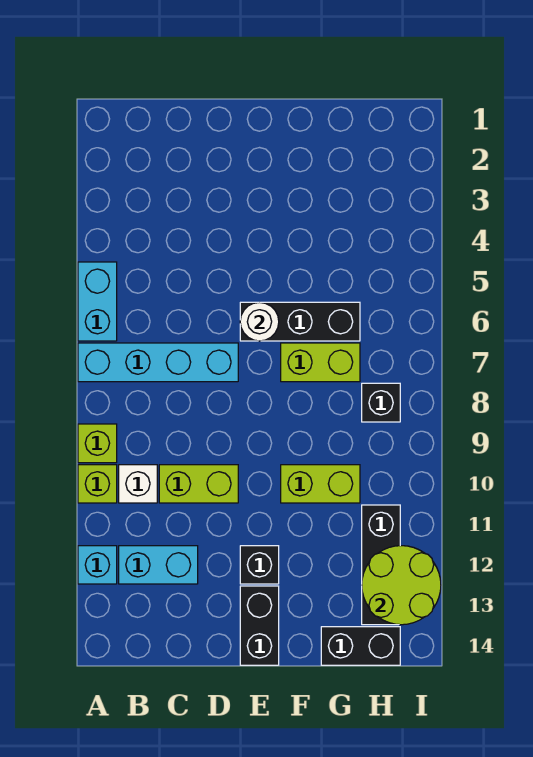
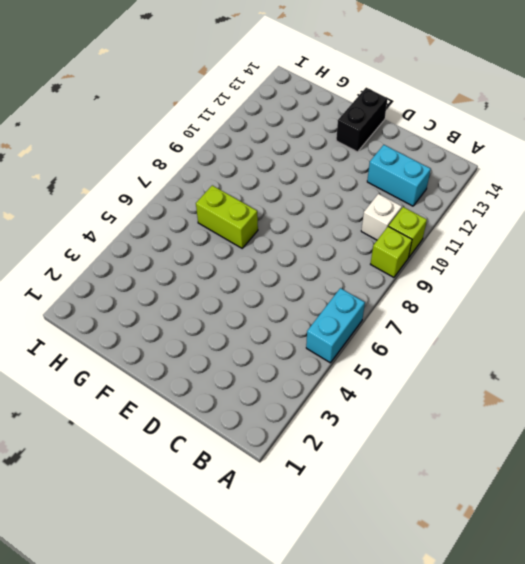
none -> cyan 1x4 brick [78,343,238,382]
none -> cyan 1x1 brick [78,546,117,584]
none -> lime 1x2 brick [159,465,238,503]

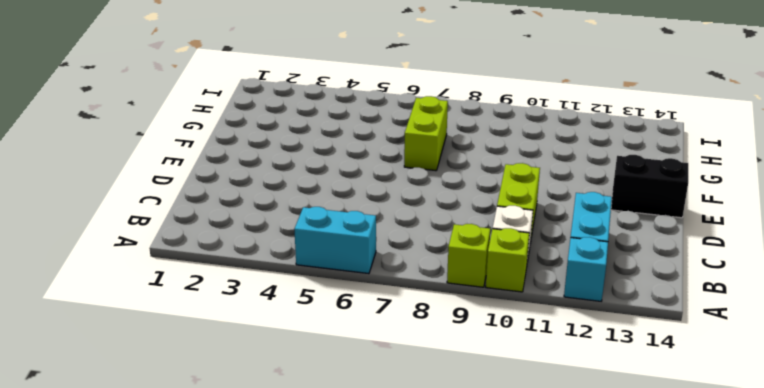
none -> cyan 1x4 brick [78,343,238,382]
none -> black 1x3 brick [240,302,360,341]
none -> black 1x1 brick [240,546,279,584]

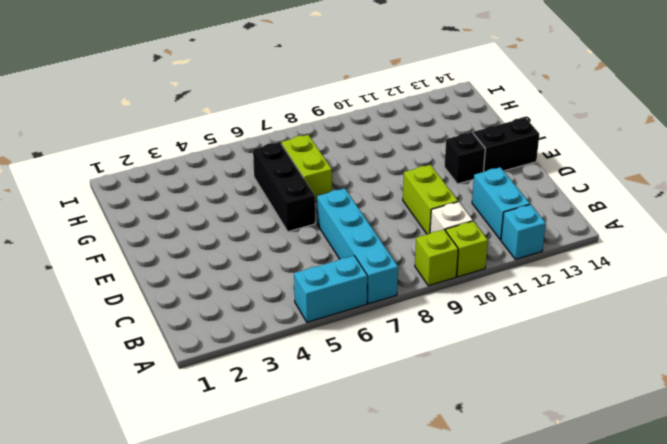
none -> lime 1x2 brick [281,465,360,503]
none -> black 1x2 brick [321,627,400,665]
none -> black 1x1 brick [362,383,400,422]

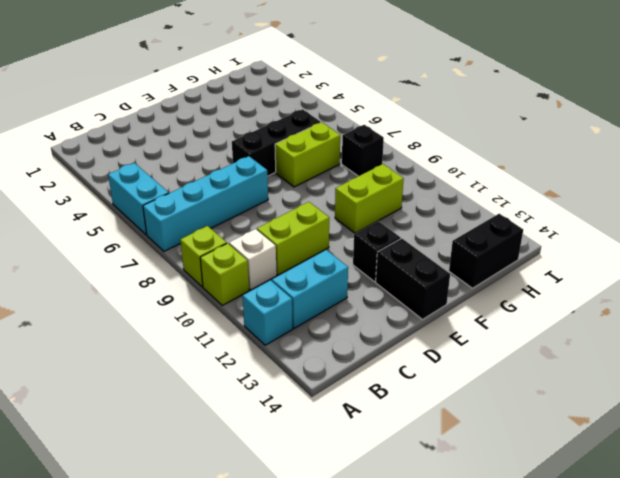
none -> black 1x3 brick [362,505,400,625]
none -> white 1x1 round brick [240,302,279,341]
none -> lime 2x2 round brick [362,546,441,625]

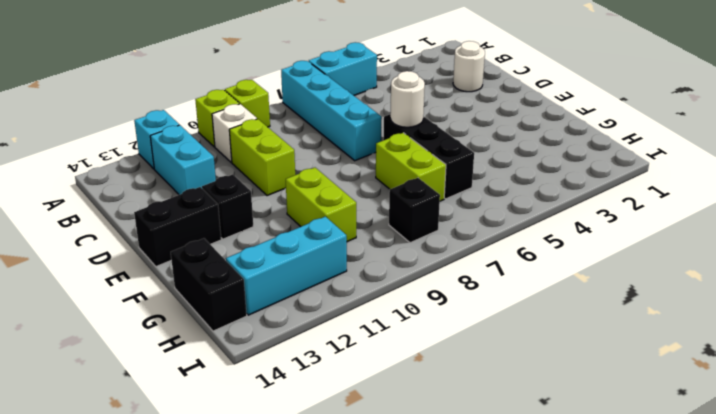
white 1x1 round brick [453,41,485,92] -> none
cyan 1x3 brick [226,217,347,315] -> black 1x3 brick [362,505,400,625]
none -> lime 2x2 round brick [362,546,441,625]

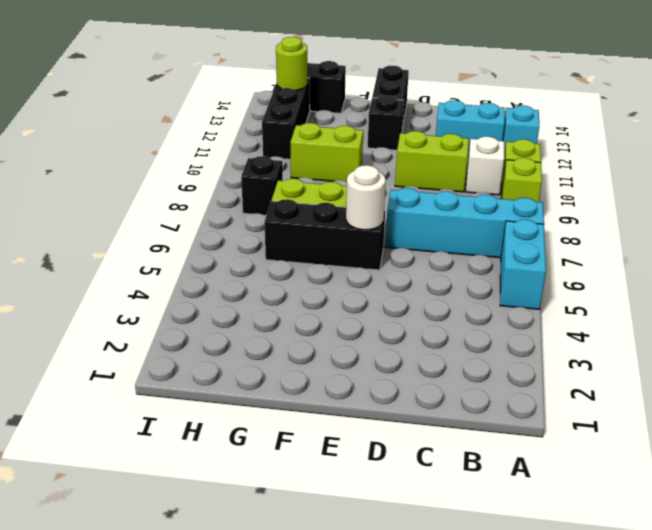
lime 1x1 round brick [276,37,307,90] -> lime 2x2 round brick [362,546,441,625]

